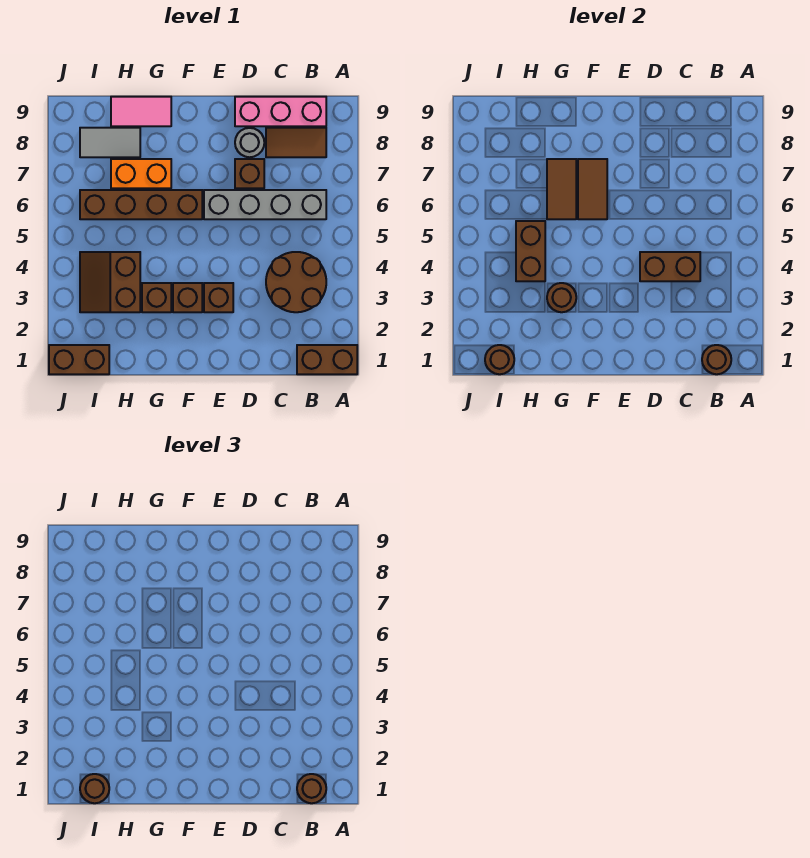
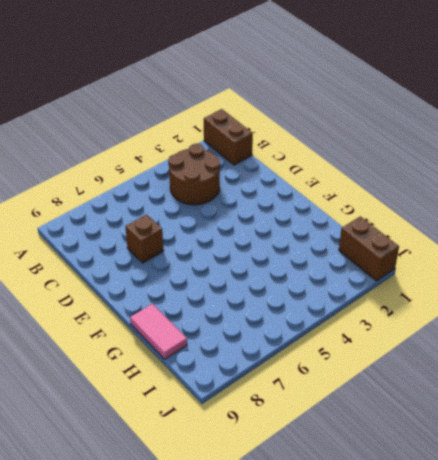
none -> grey 1x4 brick [204,190,326,219]
none -> brown 1x2 tile [266,128,326,157]
none -> pink 1x3 brick [235,97,326,126]

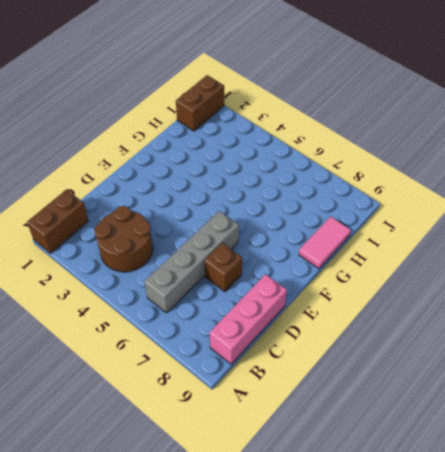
none -> brown 1x2 tile [266,128,326,157]
none -> grey 1x1 round brick [235,128,264,157]
none -> brown 1x1 brick [204,283,233,312]

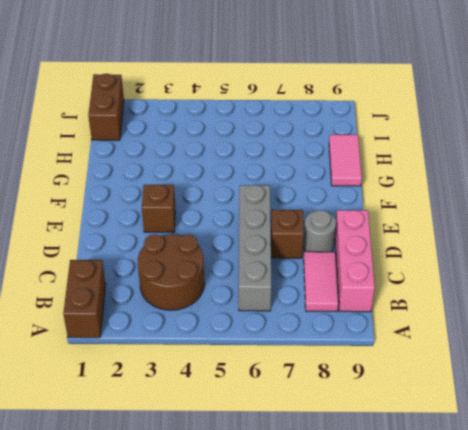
pink 1x2 tile [304,252,338,311] -> brown 1x2 tile [266,128,326,157]
none -> brown 1x1 brick [173,283,202,312]
none -> brown 1x4 brick [80,190,202,219]
none -> brown 1x1 brick [142,283,171,312]

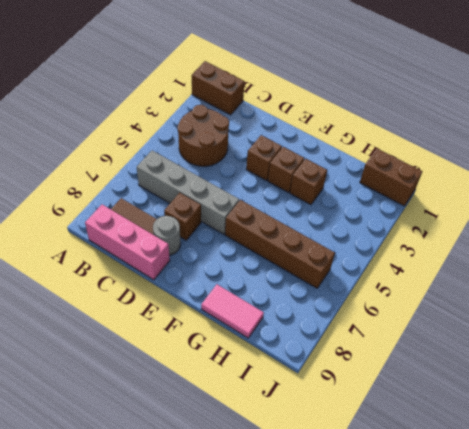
none -> orange 1x2 brick [111,159,171,188]
none -> brown 2x2 slope [80,252,140,312]
none -> grey 1x2 tile [80,128,140,157]

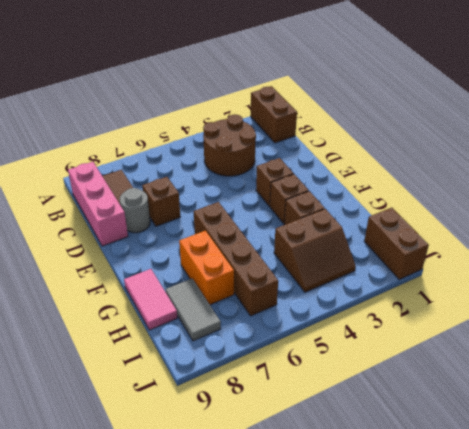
none -> grey 1x4 brick [204,190,326,219]
none -> brown 1x1 round brick [702,345,731,374]
none -> brown 1x2 brick [640,252,700,281]

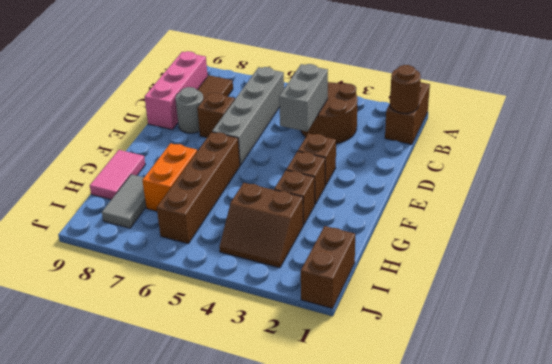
grey 1x2 brick [279,64,328,132] -> brown 1x2 brick [640,252,700,281]
none -> brown 1x2 tile [578,159,607,219]
none -> brown 1x1 round brick [547,283,576,312]
none -> brown 1x2 tile [547,159,576,219]

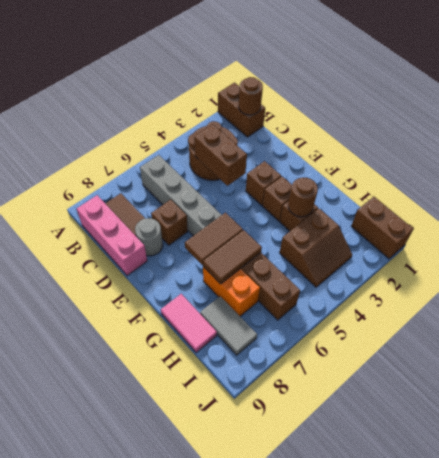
none -> brown 1x2 brick [516,221,545,281]
none -> brown 1x1 round brick [485,345,514,374]
none -> brown 1x1 round brick [297,774,326,803]

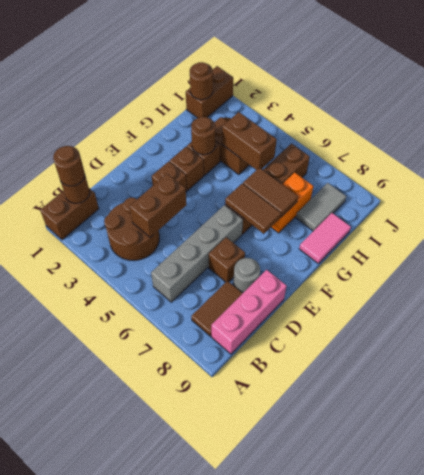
none -> brown 1x1 round brick [80,774,109,803]

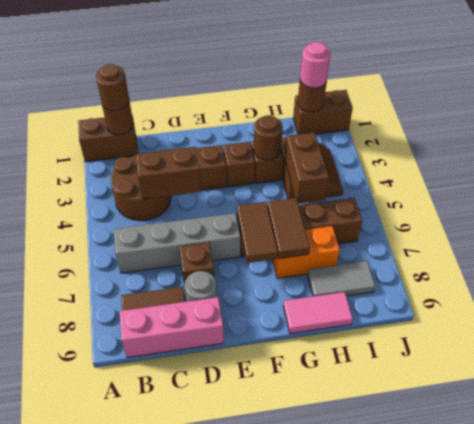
pink 1x1 round brick [300,42,330,88] -> brown 1x1 round brick [80,774,109,803]

